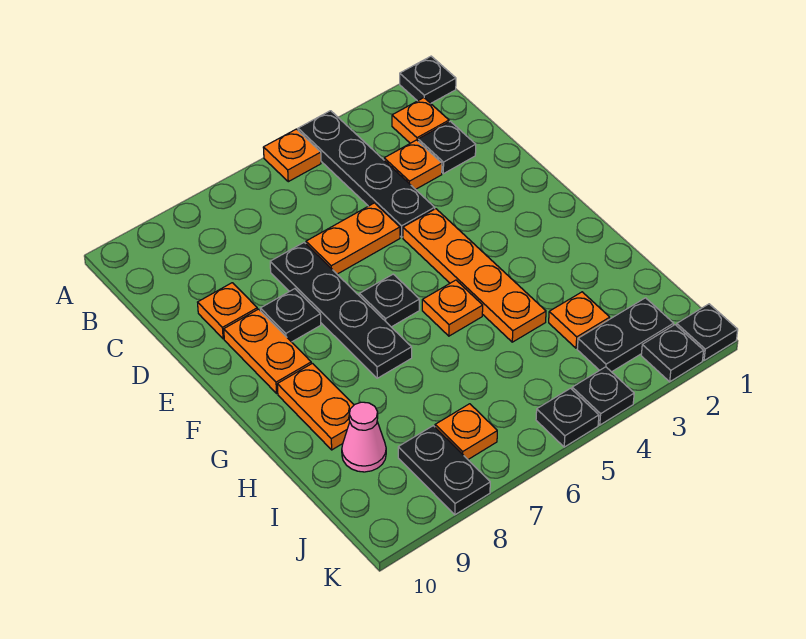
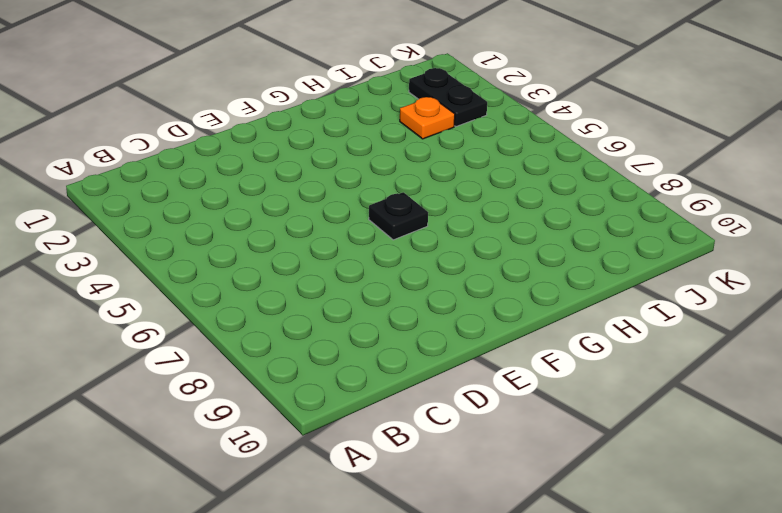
none -> black 1x1 plate [400,56,456,103]
none -> black 1x4 plate [298,111,435,237]
none -> orange 1x1 plate [263,129,321,182]

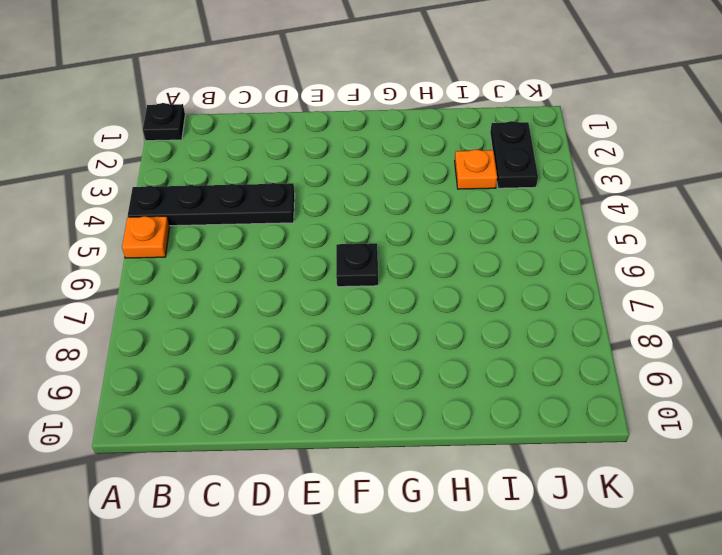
none -> orange 1x1 plate [392,98,449,143]
none -> black 1x1 plate [418,121,476,174]
none -> orange 1x1 plate [384,140,442,189]

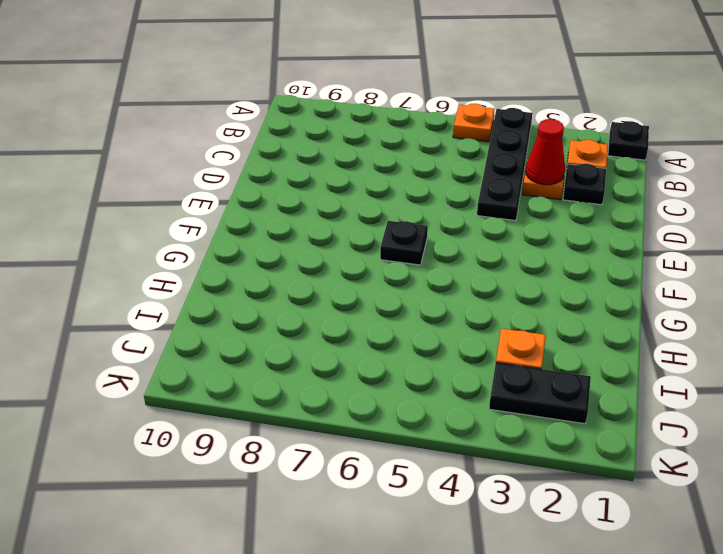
red 1x1 cone [526,119,565,185] -> none
none -> orange 1x2 plate [306,203,400,274]
none -> black 1x4 plate [270,243,412,378]
none -> orange 1x1 plate [198,283,257,339]

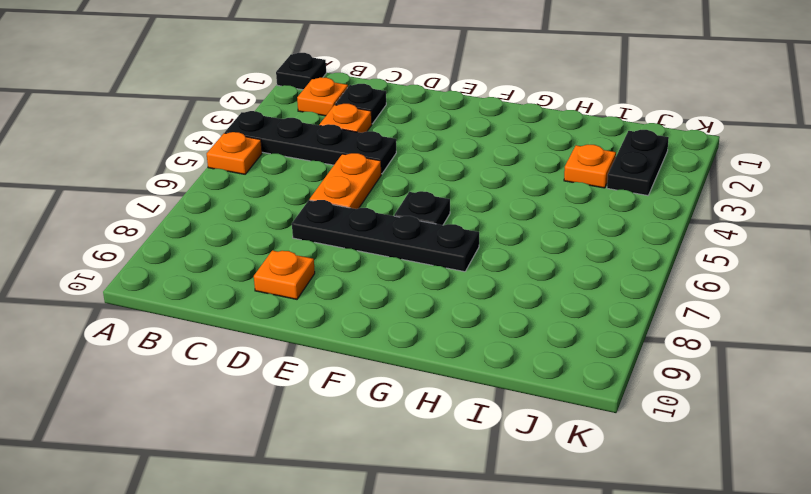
none -> orange 1x4 plate [403,209,546,342]
none -> black 1x1 plate [260,289,321,342]
none -> orange 1x2 plate [224,309,311,393]

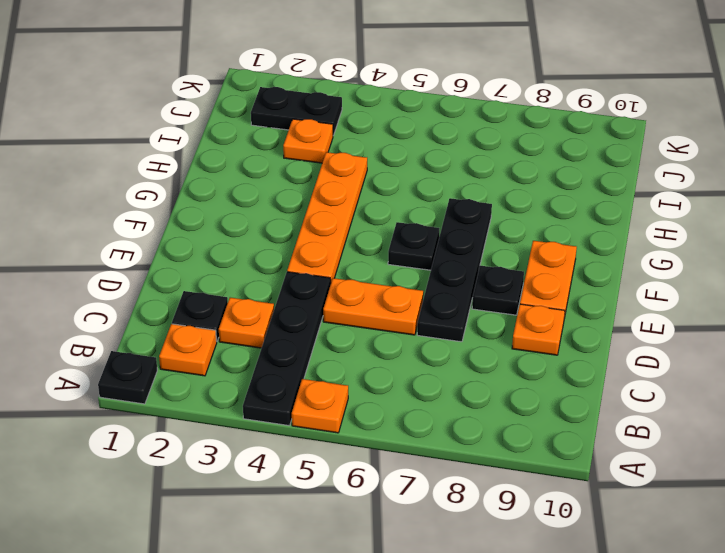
none -> orange 1x1 plate [422,280,483,336]
none -> orange 1x2 plate [277,363,354,450]
none -> pink 1x1 cone [342,402,386,472]

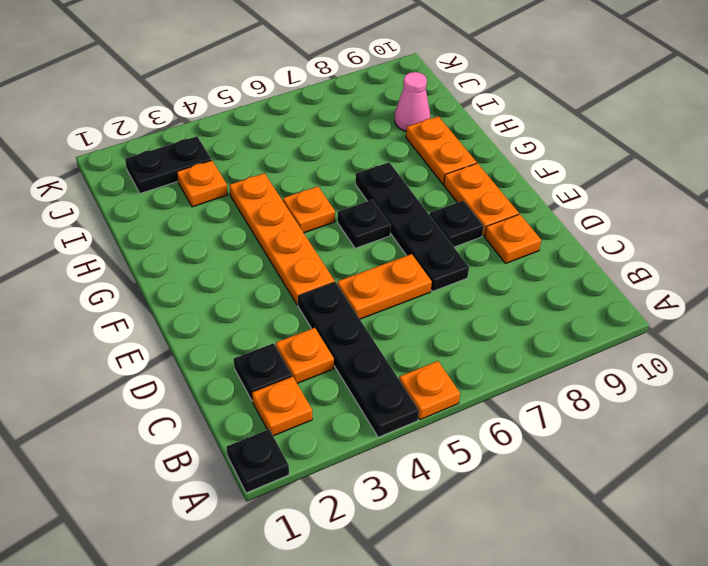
none -> orange 1x1 plate [435,404,497,459]
none -> black 1x2 plate [398,426,490,515]
none -> black 1x1 plate [677,304,738,360]

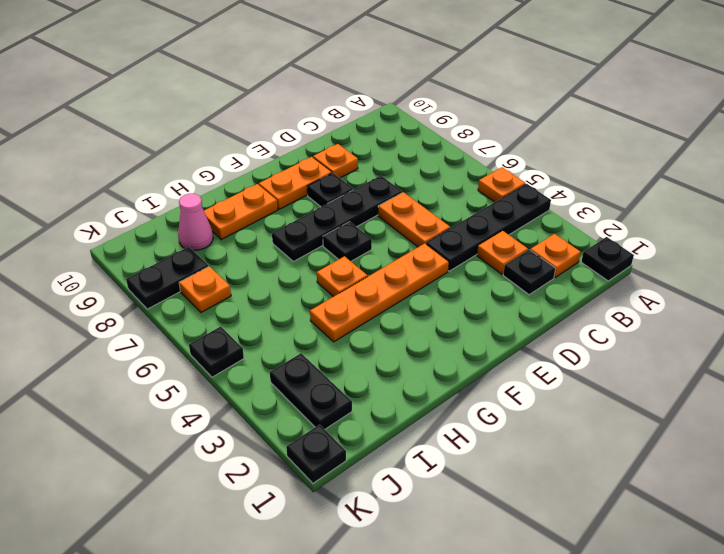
none -> orange 1x1 plate [549,292,610,348]
none -> black 1x1 plate [641,325,704,382]
none -> black 1x1 plate [572,367,634,425]

